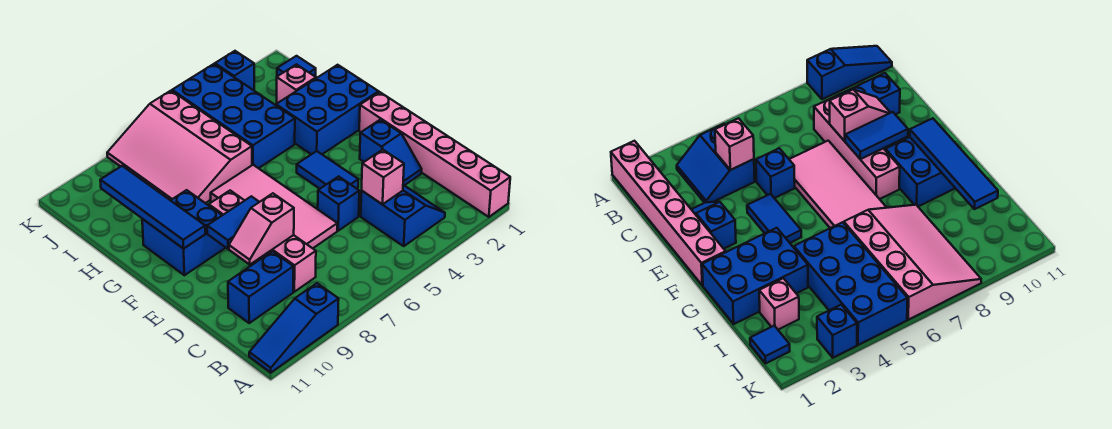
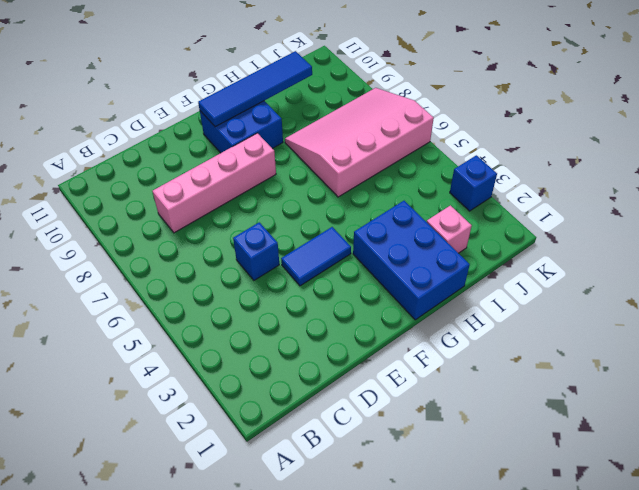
none -> pink 1x6 brick [359,92,510,217]
none -> blue 1x3 slope [249,283,339,373]
none -> blue 2x2 slope [361,185,445,246]

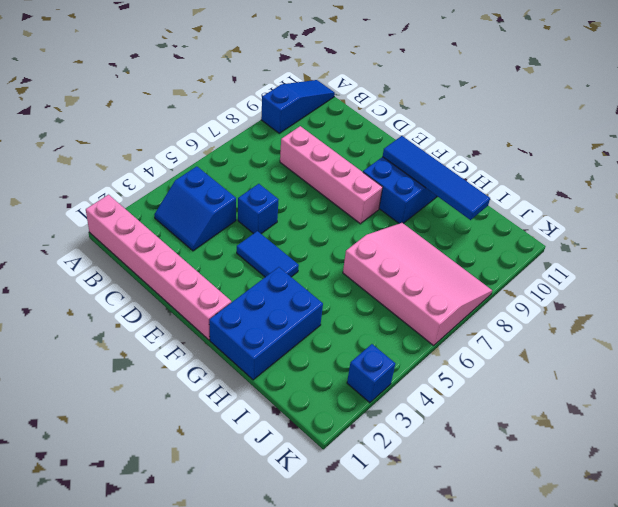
none -> blue 1x2 brick [228,251,294,323]
none -> blue 1x2 slope [360,120,422,185]
none -> pink 2x4 tile [211,165,337,248]

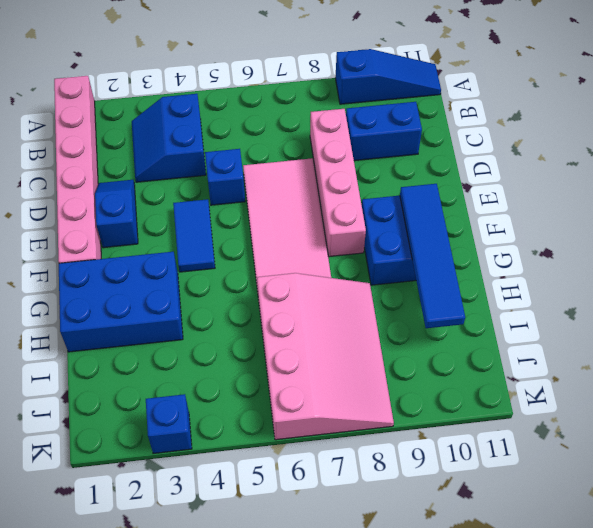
none -> blue 2x4 brick [172,64,295,168]
none -> pink 1x1 brick [277,64,316,103]
none -> blue 1x1 tile [277,56,316,77]

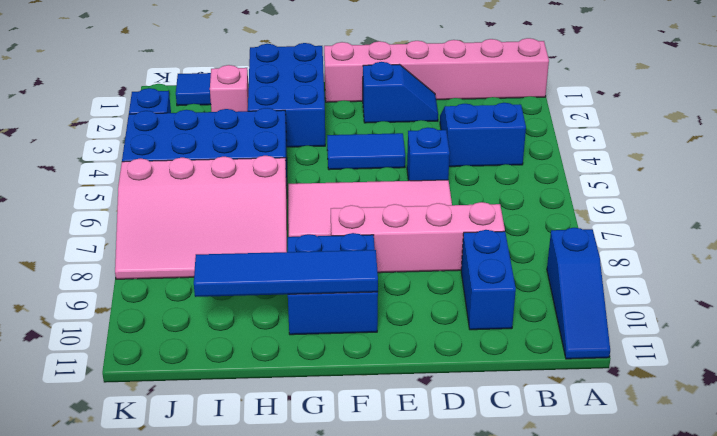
none -> pink 1x1 brick [362,150,404,205]
none -> pink 1x2 slope [229,193,294,265]
none -> blue 1x2 tile [207,196,259,249]

